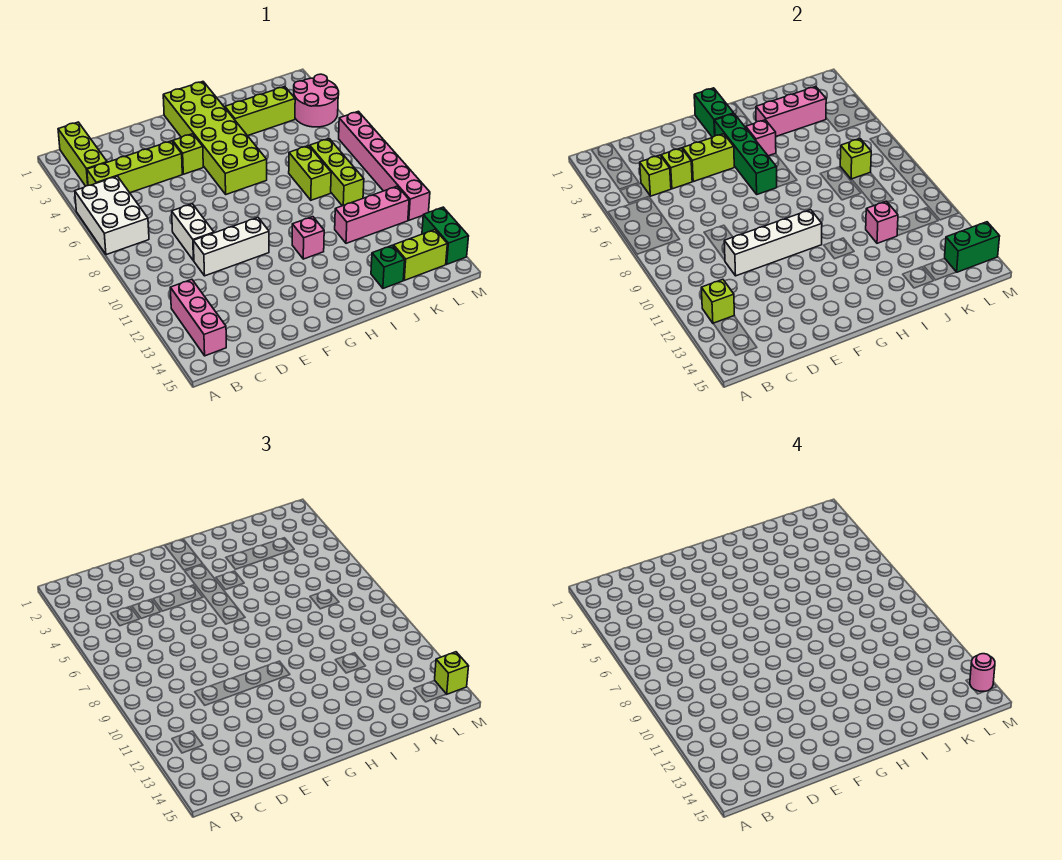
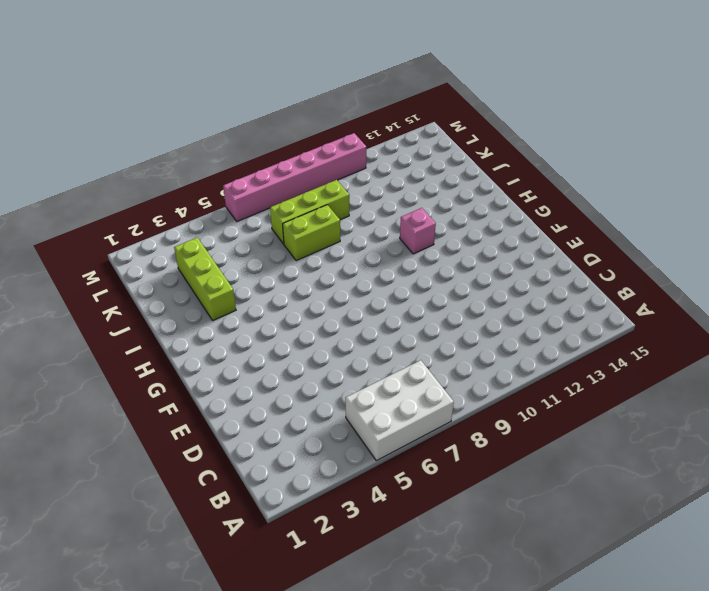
none -> lime 1x3 brick [58,122,107,186]
none -> lime 1x4 brick [87,141,182,193]
none -> pink 1x3 brick [170,279,226,356]
none -> white 1x2 brick [172,204,214,261]

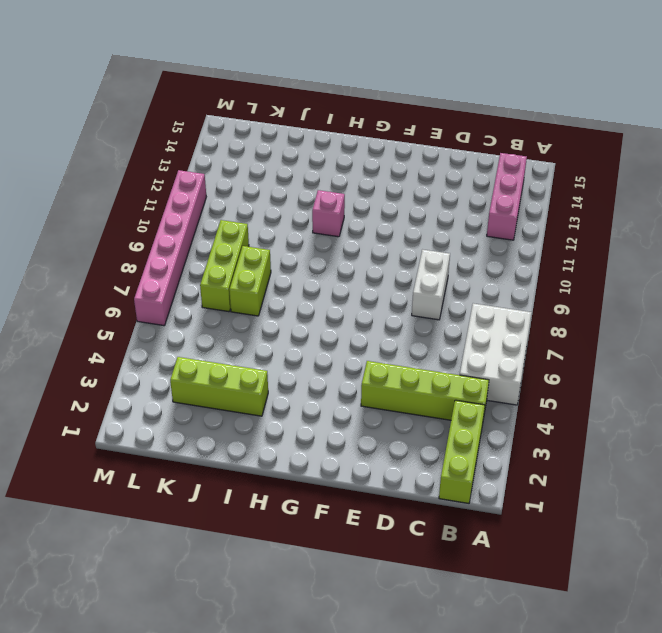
none -> white 1x3 brick [193,218,269,276]
none -> lime 1x1 brick [173,134,203,174]
none -> lime 2x6 brick [163,82,267,194]
none -> pink 1x3 brick [335,186,409,243]

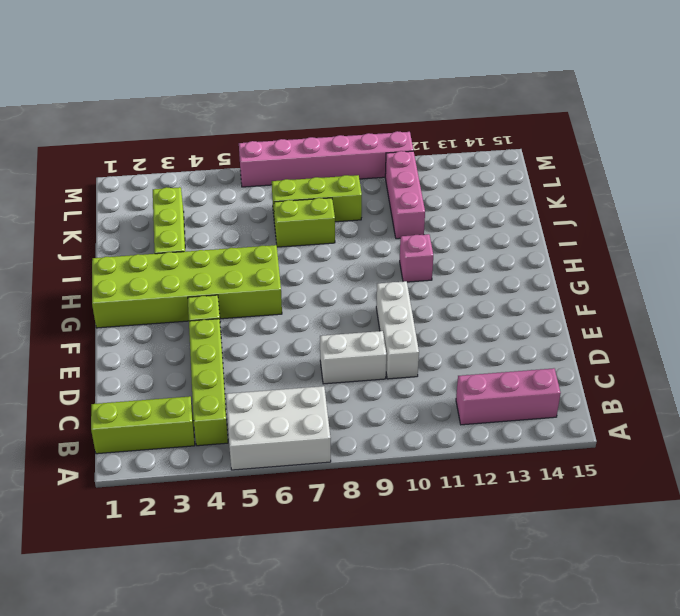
none -> green 1x1 brick [371,245,405,288]
none -> lime 1x2 brick [394,230,447,280]
none -> pink 2x2 round brick [294,74,339,127]
none -> green 1x2 brick [422,207,469,264]

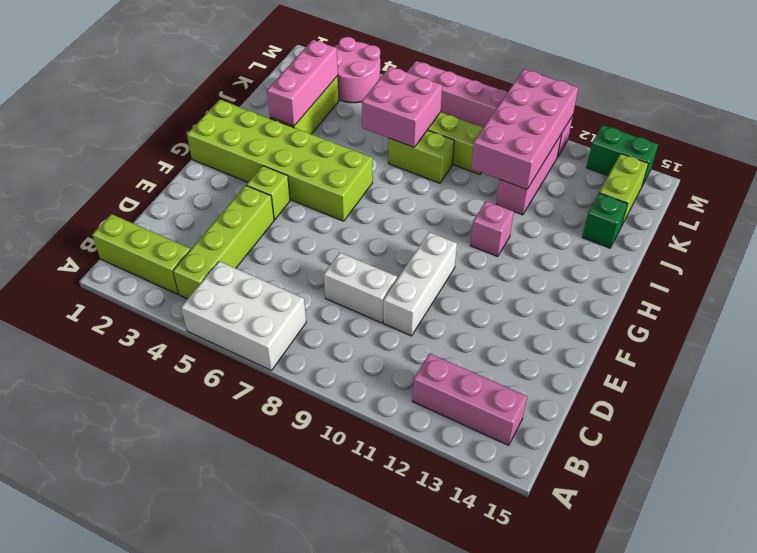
pink 2x2 brick [362,67,442,147] -> lime 1x1 brick [840,139,871,179]
pink 2x4 brick [471,69,578,189] -> pink 1x1 brick [866,201,898,243]
none -> lime 1x1 brick [701,279,734,323]
none -> lime 1x1 brick [640,155,671,196]
none -> lime 1x1 brick [661,148,692,189]
none -> white 1x4 brick [724,210,822,276]

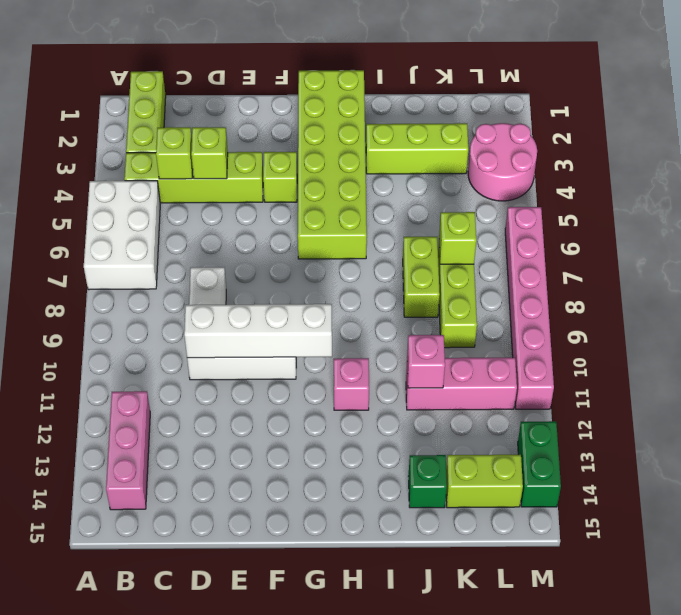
none -> lime 1x1 brick [701,279,734,323]
none -> lime 1x2 brick [683,134,734,182]
none -> green 1x2 brick [694,88,734,137]
none -> green 1x4 brick [715,114,777,194]

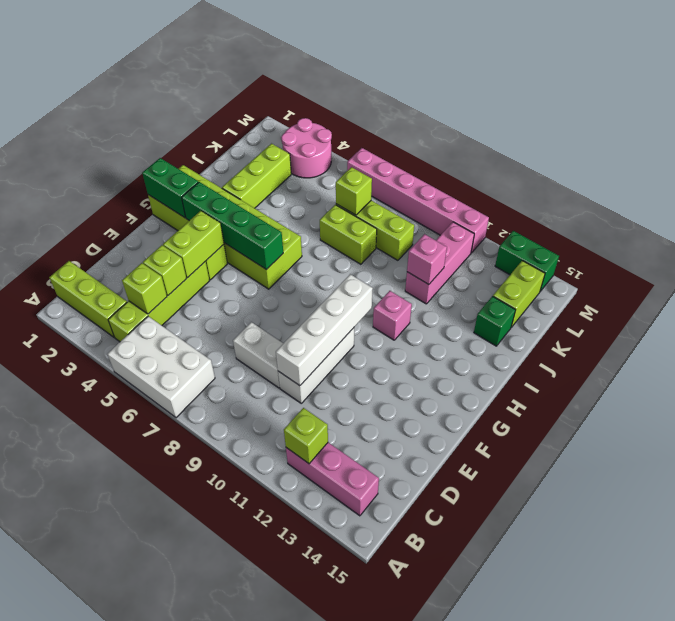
none -> pink 1x1 brick [746,120,776,156]
none -> pink 1x3 brick [756,87,826,136]
none -> green 1x2 brick [945,222,1000,272]
none -> lime 1x1 brick [435,652,469,694]

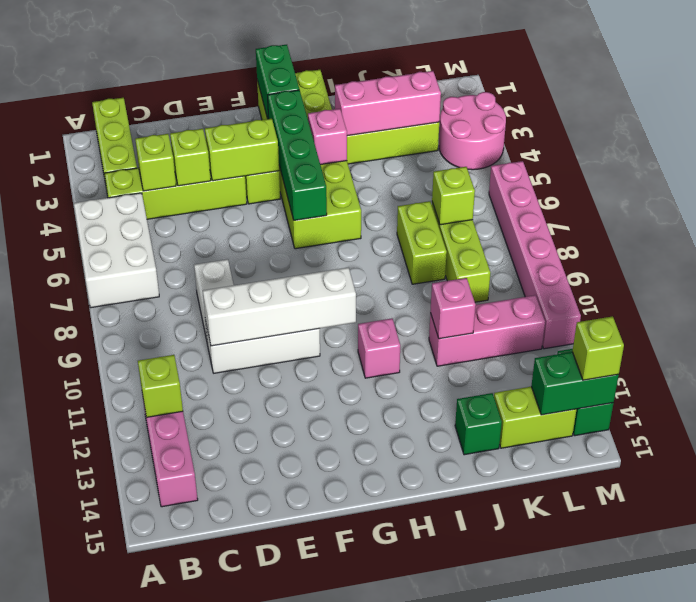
none -> pink 1x1 round brick [970,654,995,691]

